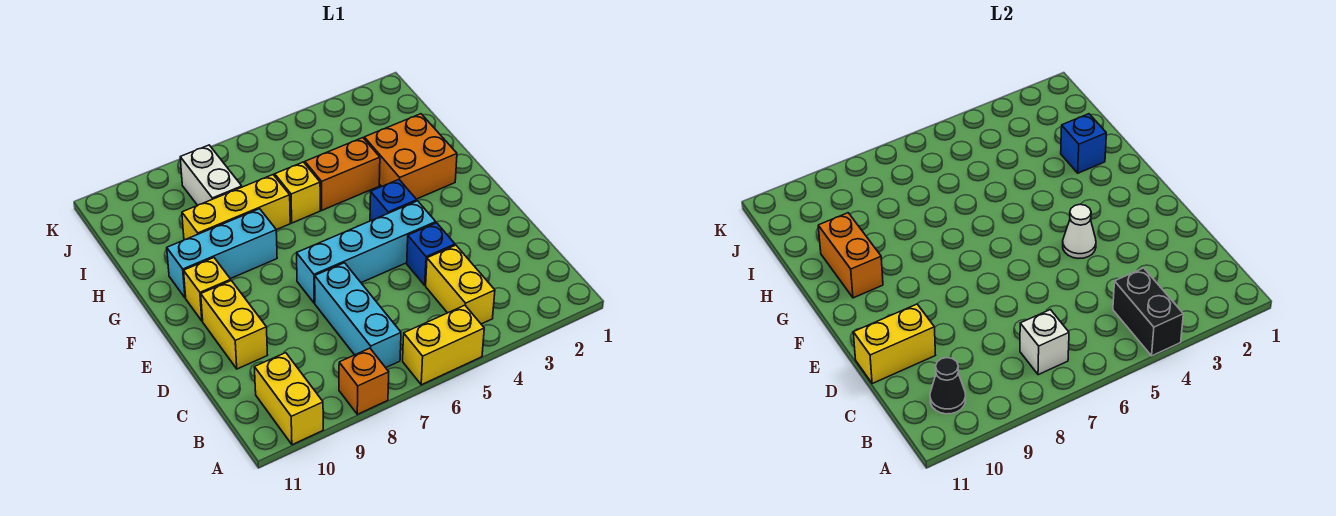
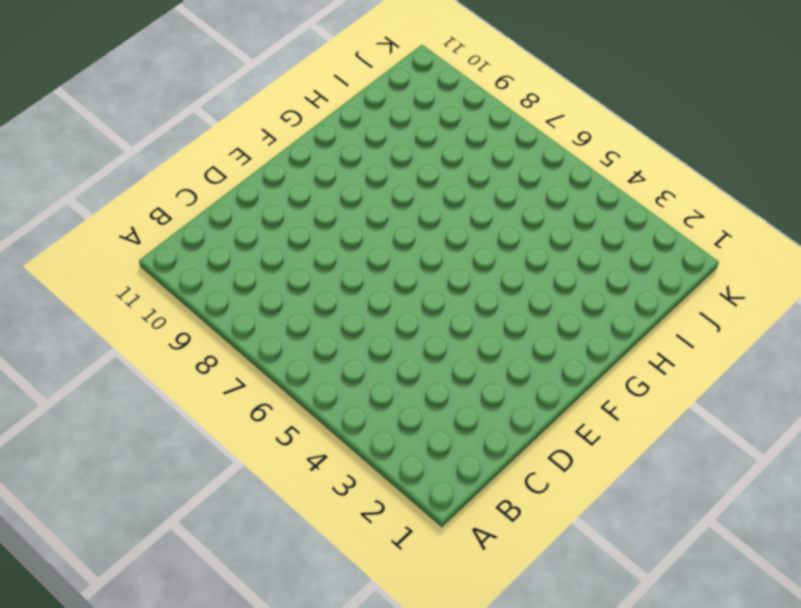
none -> yellow 1x2 brick [403,305,484,385]
none -> orange 1x1 brick [339,348,389,414]
none -> yellow 1x2 brick [254,353,323,445]

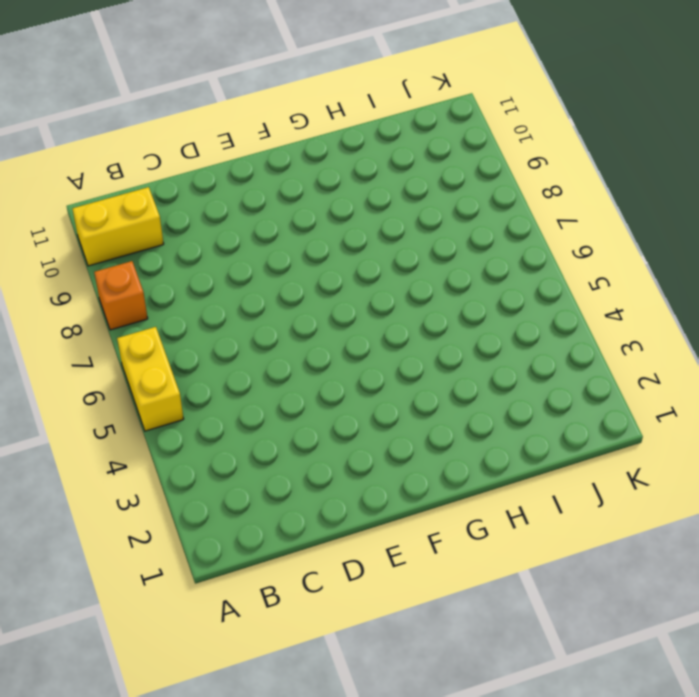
none -> yellow 1x2 brick [426,245,495,324]
none -> cyan 1x3 brick [315,263,401,368]
none -> blue 1x1 brick [407,223,455,285]

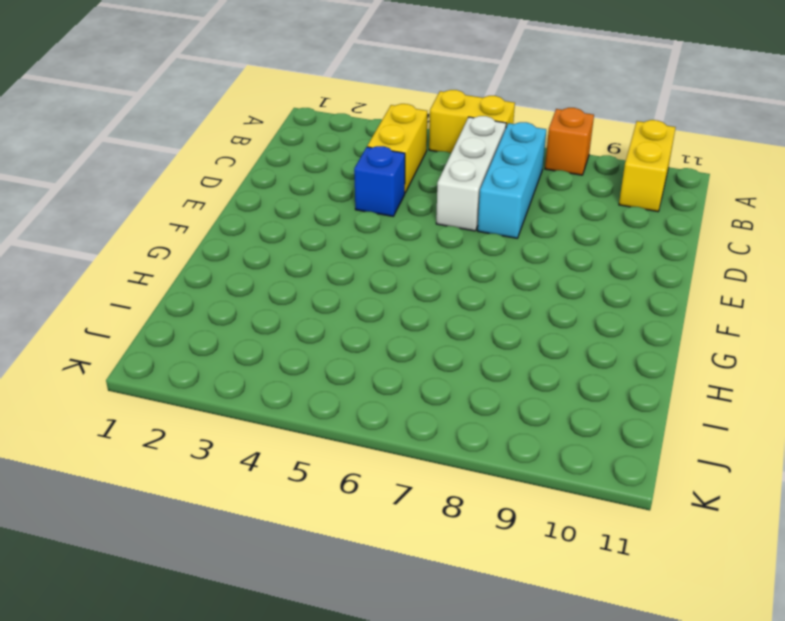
white 1x3 brick [436,116,506,231] -> none
none -> yellow 1x2 brick [201,281,267,369]
none -> cyan 1x4 brick [297,201,436,303]
none -> blue 1x1 brick [370,180,417,221]

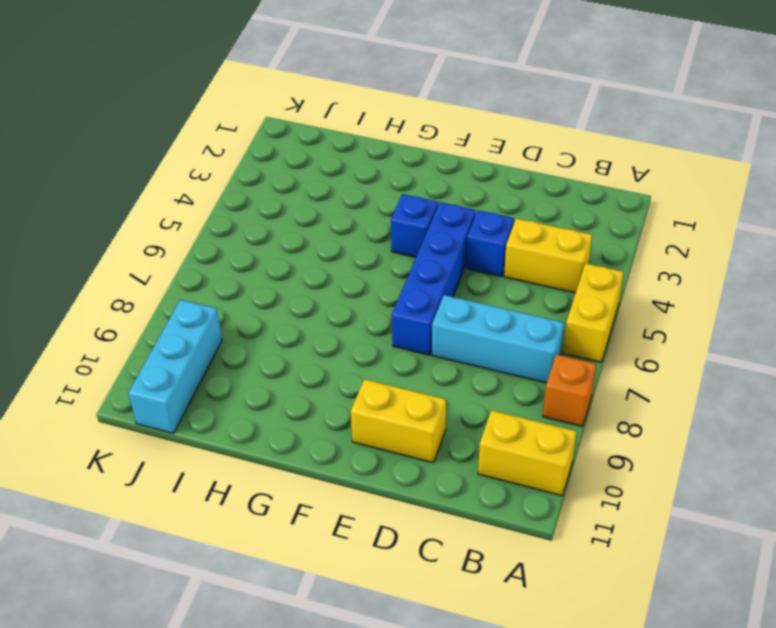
blue 1x4 brick [392,202,476,355] -> cyan 1x4 brick [297,201,436,303]
cyan 1x3 brick [129,300,222,433] -> cyan 1x3 brick moved to [167,209,277,298]
none -> yellow 1x1 brick [184,258,231,321]
none -> orange 2x2 brick [364,114,457,199]
none -> orange 1x2 brick [305,138,380,210]

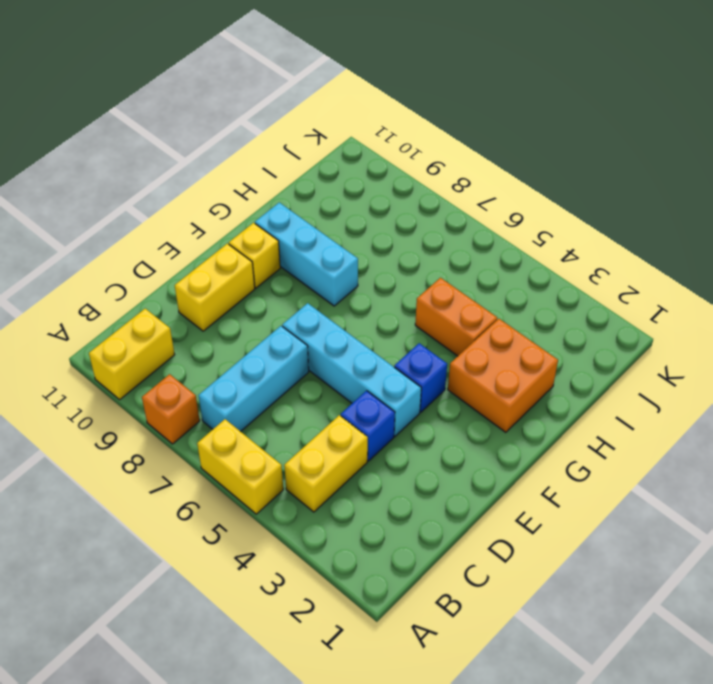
none -> yellow 1x1 brick [275,162,320,223]
none -> yellow 1x3 brick [182,175,290,240]
none -> white 1x2 brick [180,145,242,205]

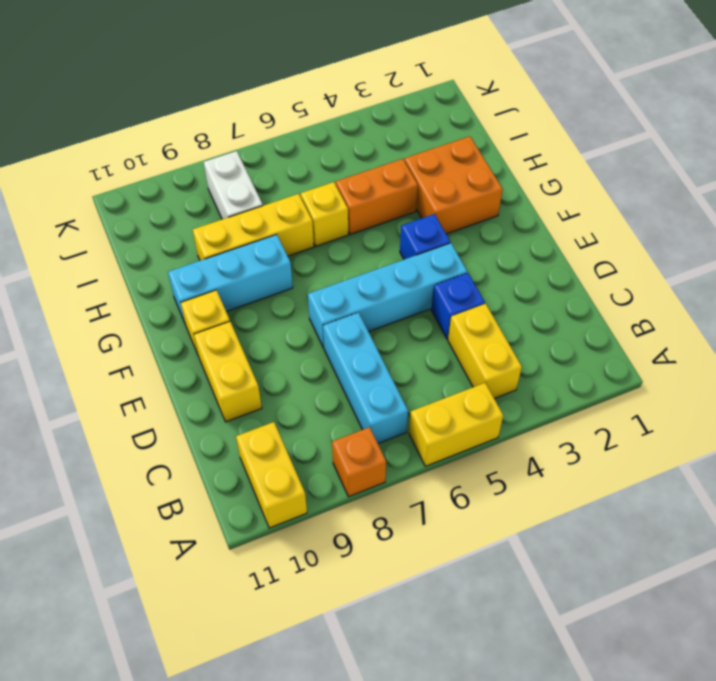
none -> black 1x2 brick [1113,268,1183,356]
none -> white 1x1 brick [1020,310,1069,375]
none -> black 1x1 cone [930,358,966,414]

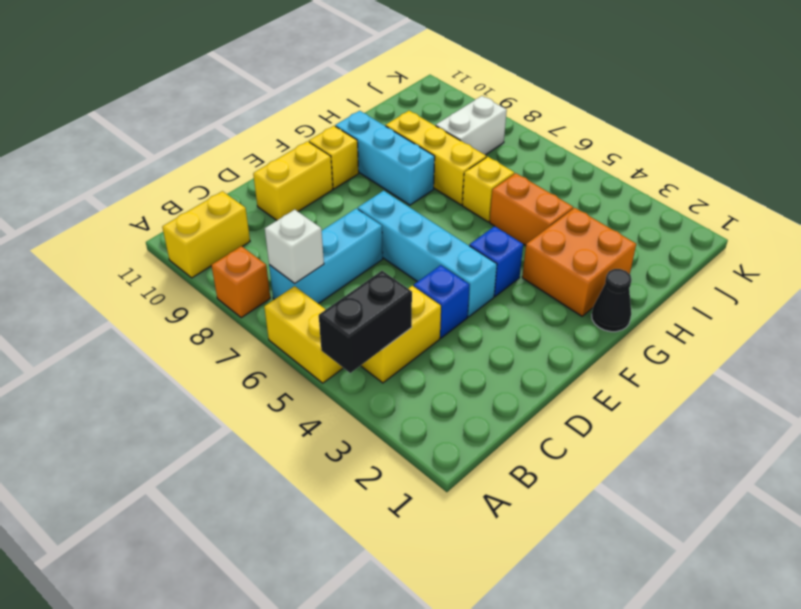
black 1x1 cone [592,269,632,332] -> black 1x1 cone moved to [930,358,966,414]
none -> yellow 1x2 brick [853,304,935,384]
none -> white 1x1 cone [1063,204,1096,258]
none -> orange 1x2 brick [818,213,883,298]

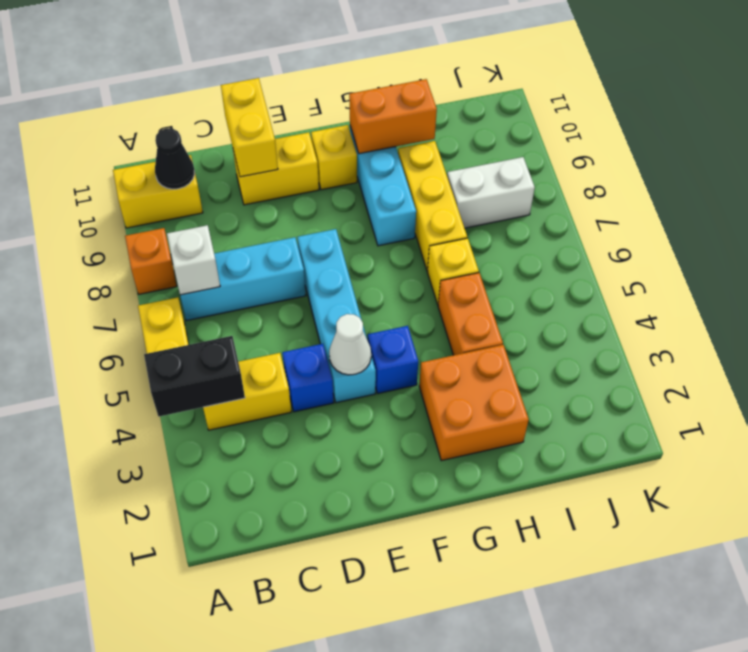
none -> blue 1x1 brick [1061,114,1106,173]

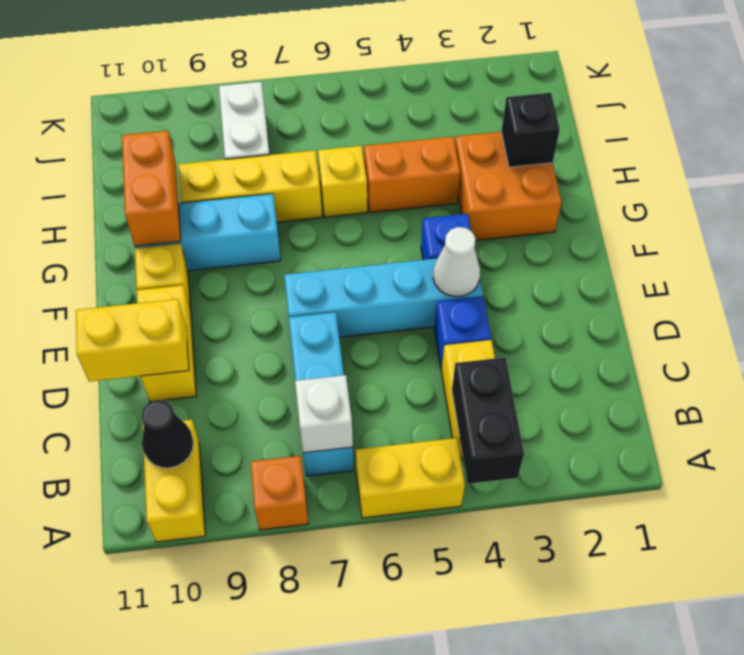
black 1x1 brick [501,93,560,167] -> blue 1x1 brick [1061,114,1106,173]

